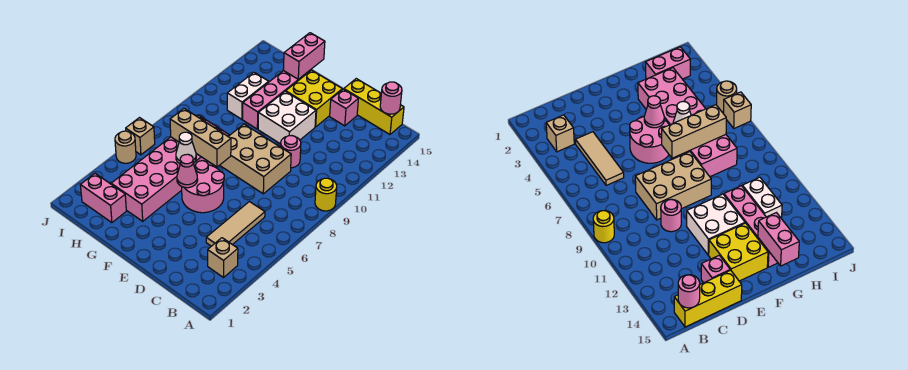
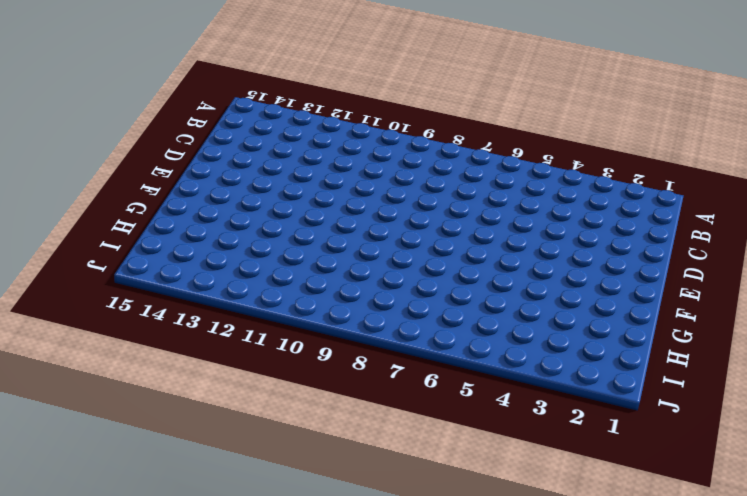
none -> yellow 1x1 round brick [315,178,337,211]
none -> tan 1x1 brick [208,238,238,277]
none -> yellow 1x3 brick [344,79,404,134]

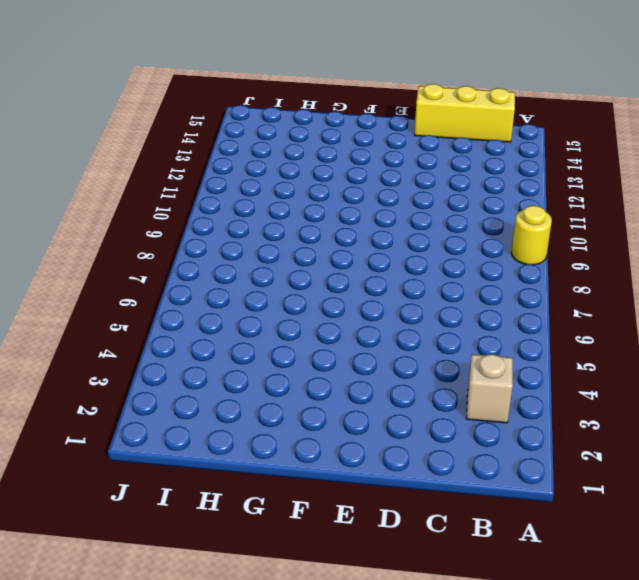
none -> tan 1x3 tile [206,202,265,246]
none -> tan 2x3 brick [220,124,291,194]
none -> pink 1x1 round brick [281,136,301,168]

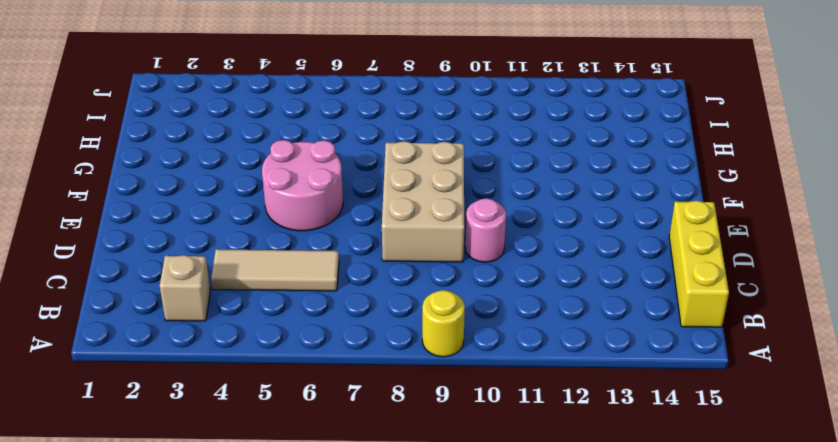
none -> pink 1x1 brick [330,89,358,126]
none -> white 2x2 brick [258,91,316,144]
none -> yellow 2x2 brick [286,70,342,127]

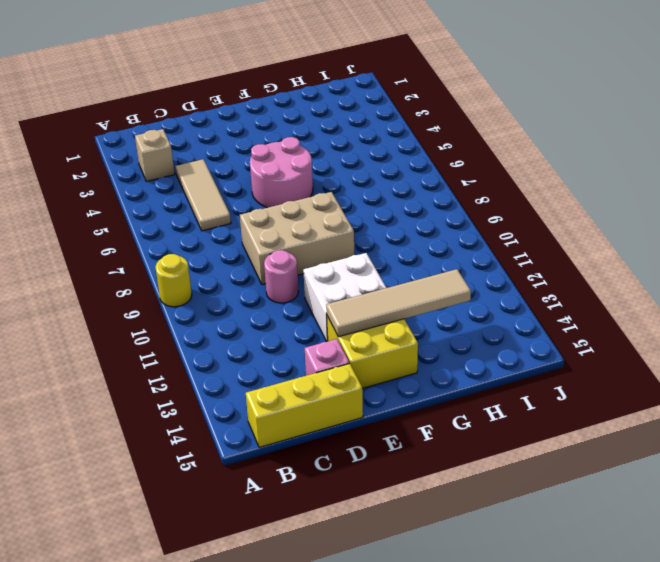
tan 1x4 tile [326,269,471,337] -> none
none -> pink 2x6 brick [111,115,229,221]
none -> pink 1x4 brick [243,70,311,129]
none -> pink 1x2 brick [80,174,126,223]

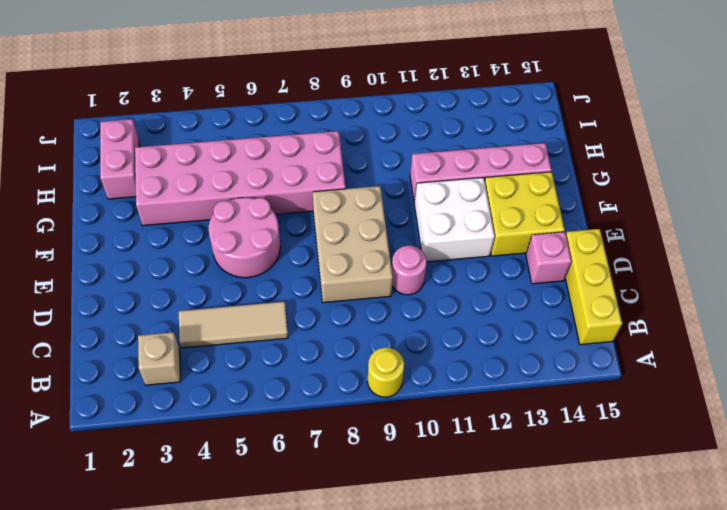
none -> white 1x2 brick [227,73,269,119]
none -> tan 1x1 round brick [115,131,136,163]
none -> tan 1x1 brick [126,118,155,155]

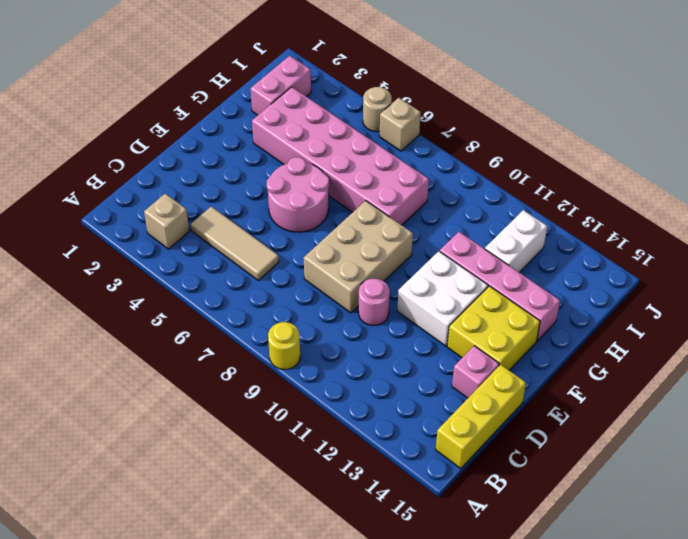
white 1x2 brick [485,210,547,272] -> white 1x2 brick turned to [227,73,269,119]
none -> pink 1x1 round brick [380,82,402,114]
none -> pink 1x1 cone [177,154,198,188]
none -> tan 1x3 brick [170,109,231,167]

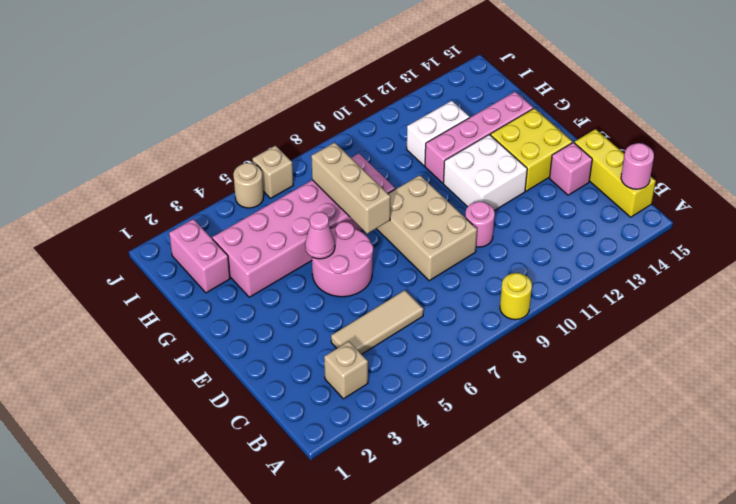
none -> white 1x1 cone [176,132,196,164]
none -> pink 1x2 brick [283,33,325,79]

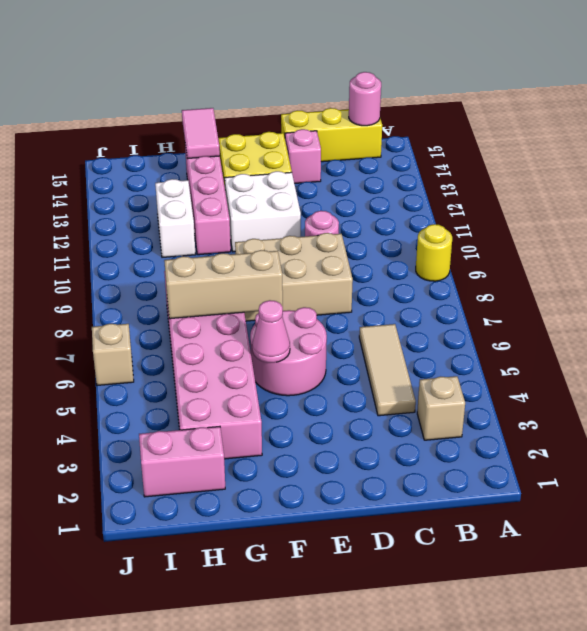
pink 1x2 tile [182,108,220,159] -> pink 1x2 brick [283,33,325,79]
none -> tan 1x1 round brick [115,131,136,163]
none -> white 1x1 cone [176,132,196,164]

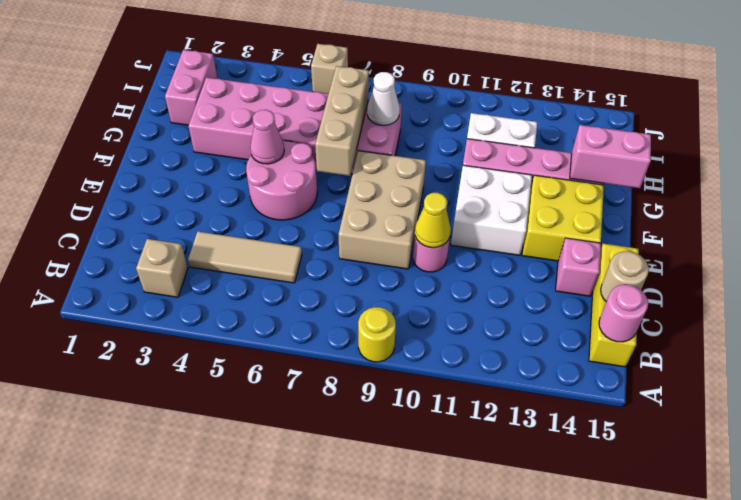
tan 1x1 round brick [601,251,649,302] -> tan 1x1 round brick moved to [115,131,136,163]
yellow 1x1 cone [415,193,451,248] -> none
white 1x1 cone [367,72,400,125] -> white 1x1 cone moved to [176,132,196,164]

